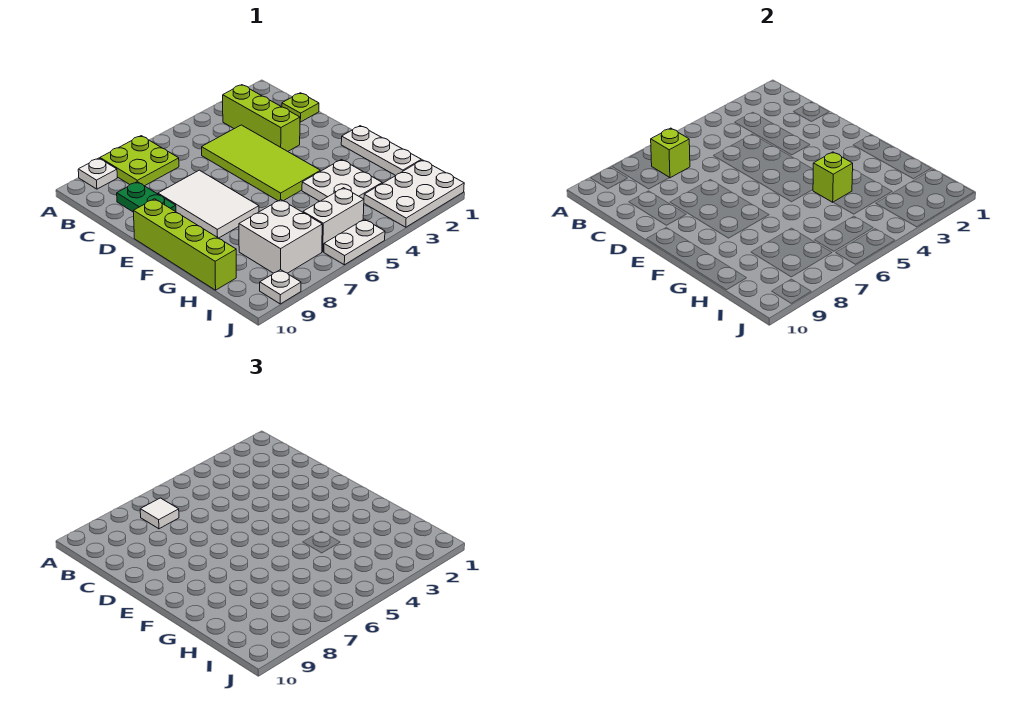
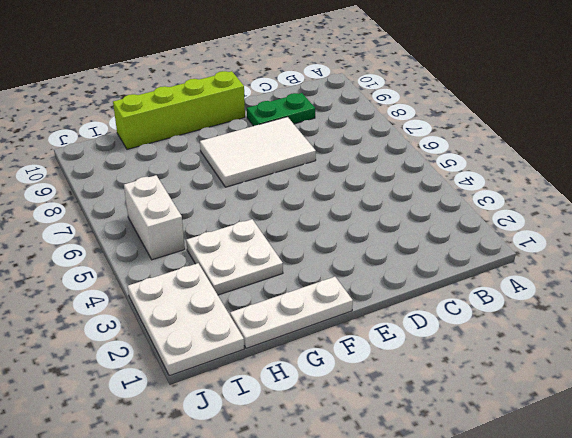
none -> lime 2x2 plate [100,136,179,186]
none -> white 1x1 plate [78,158,117,189]
none -> lime 1x3 brick [223,85,300,151]

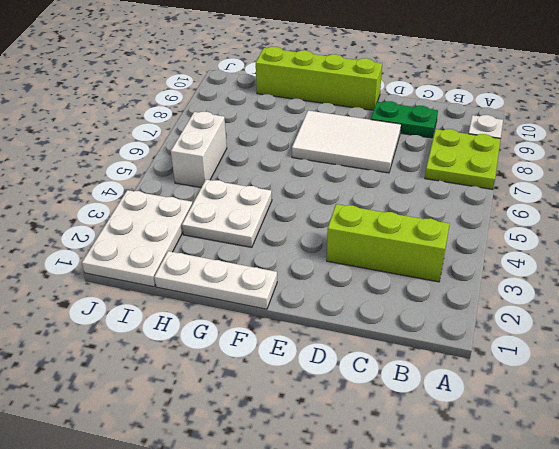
none -> lime 1x1 plate [282,93,319,122]
none -> lime 2x4 tile [202,125,320,201]
none -> white 2x2 brick [239,200,322,273]

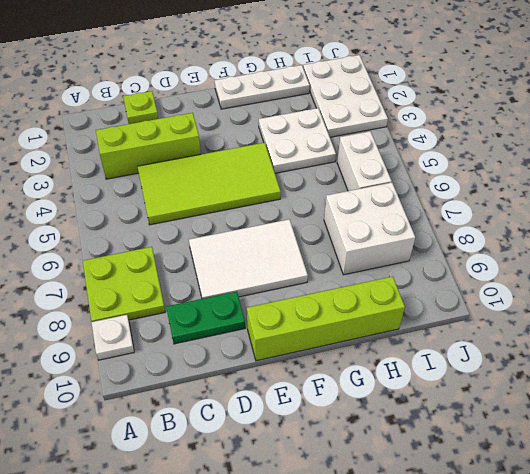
none -> white 1x2 plate [324,219,385,265]
none -> white 1x1 plate [260,270,301,304]
none -> lime 1x1 brick [651,128,690,178]

